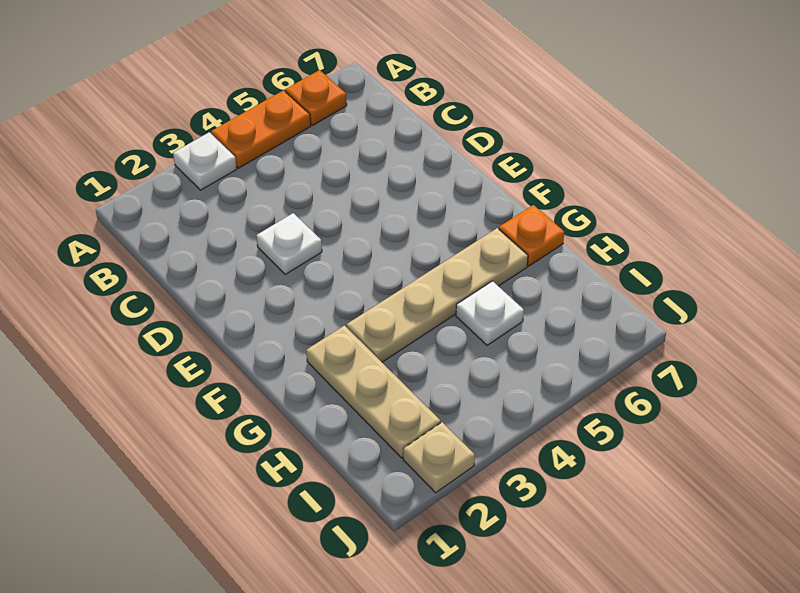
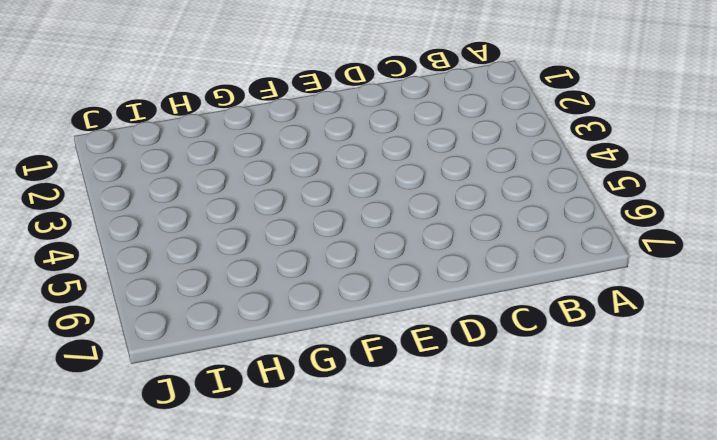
none -> white 1x1 plate [173,132,237,190]
none -> orange 1x2 plate [211,90,311,168]

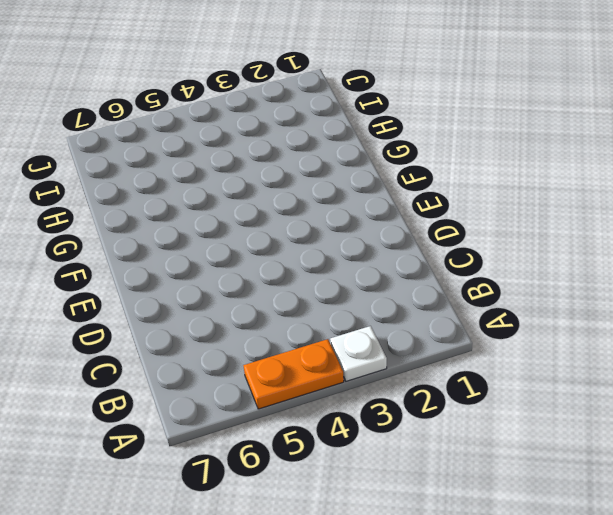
none -> orange 1x1 plate [285,70,347,125]
none -> white 1x1 plate [256,213,322,274]

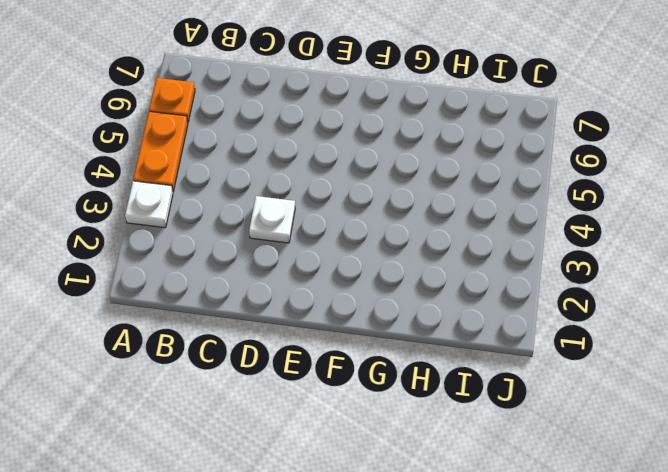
none -> tan 1x3 plate [306,326,440,458]
none -> tan 1x4 plate [346,228,528,362]

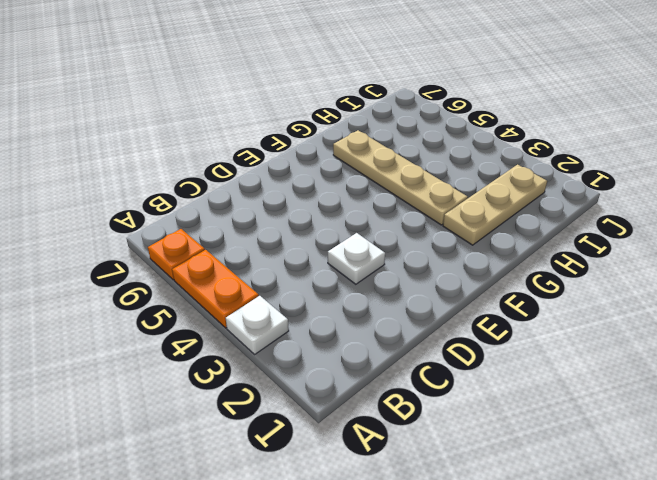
none -> orange 1x1 plate [499,205,564,266]
none -> white 1x1 plate [456,281,524,345]

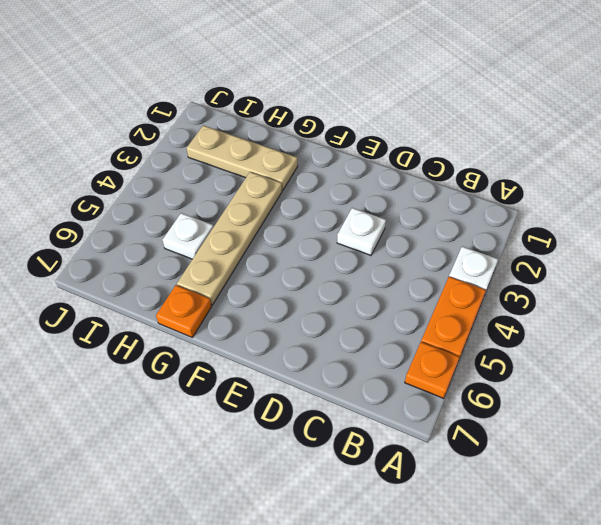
none -> tan 1x1 plate [403,422,475,493]

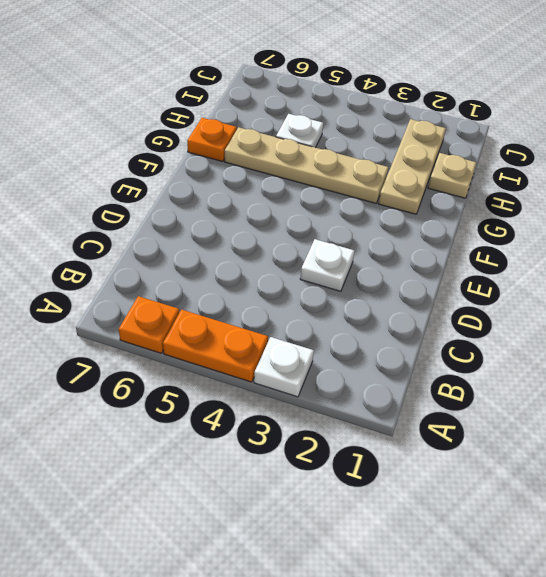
tan 1x1 plate [428,153,476,198] -> tan 1x1 plate moved to [403,422,475,493]

